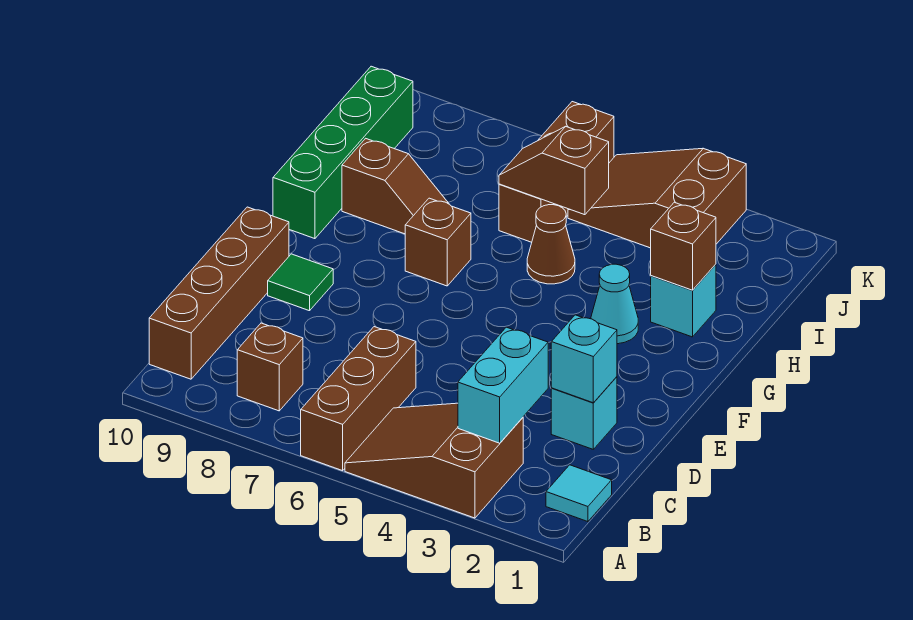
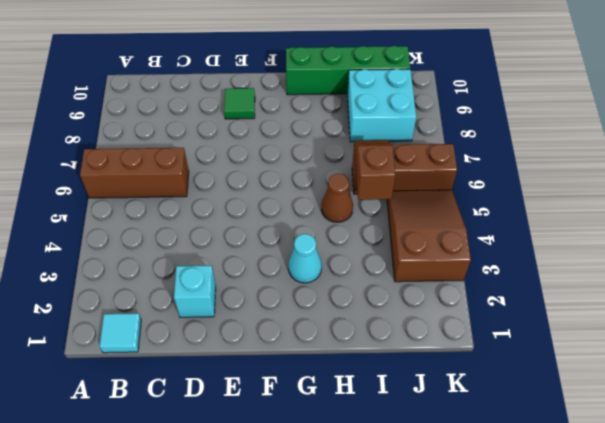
cyan 2x2 brick [347,69,416,142] -> none
none -> brown 2x3 slope [345,403,523,518]
none -> brown 1x1 brick [237,323,303,411]
none -> brown 1x4 brick [149,207,289,379]

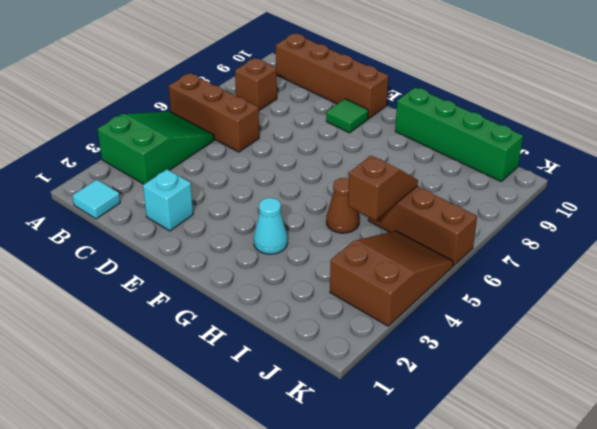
green 2x3 slope [98,112,214,184] -> brown 2x3 slope [345,403,523,518]
none -> brown 1x1 brick [405,198,471,286]
none -> cyan 1x1 brick [651,264,716,337]
none -> brown 1x2 slope [342,138,449,234]

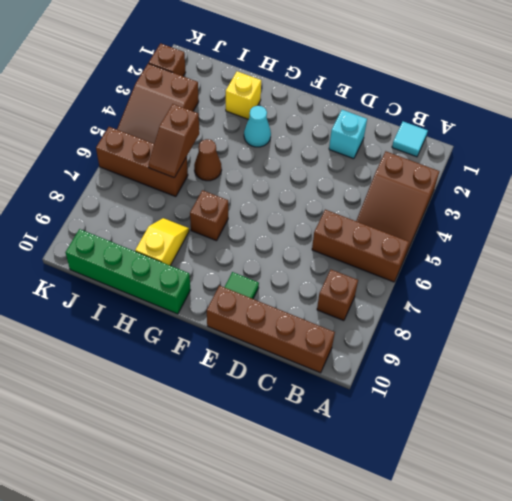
yellow 1x1 brick [226,71,261,120] -> cyan 1x1 brick [651,264,716,337]
yellow 1x2 slope [135,218,189,266] -> brown 1x2 slope [342,138,449,234]
brown 1x1 brick [149,43,186,76] -> brown 1x1 brick moved to [651,202,716,290]
none -> cyan 1x2 brick [458,327,548,443]
none -> cyan 1x1 brick [551,315,617,403]

